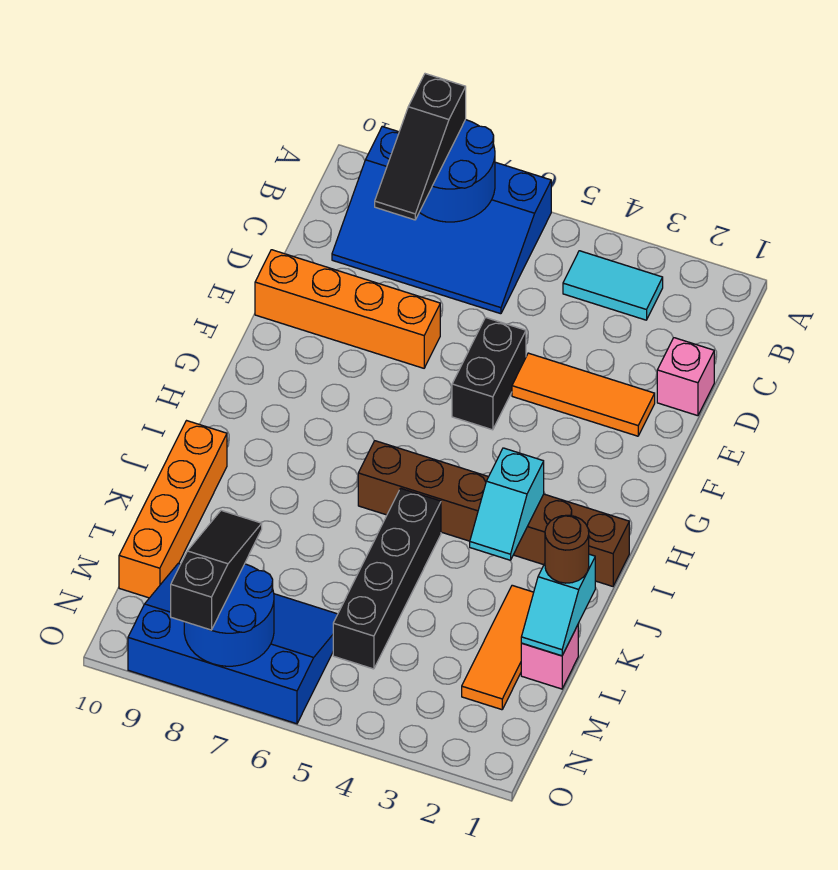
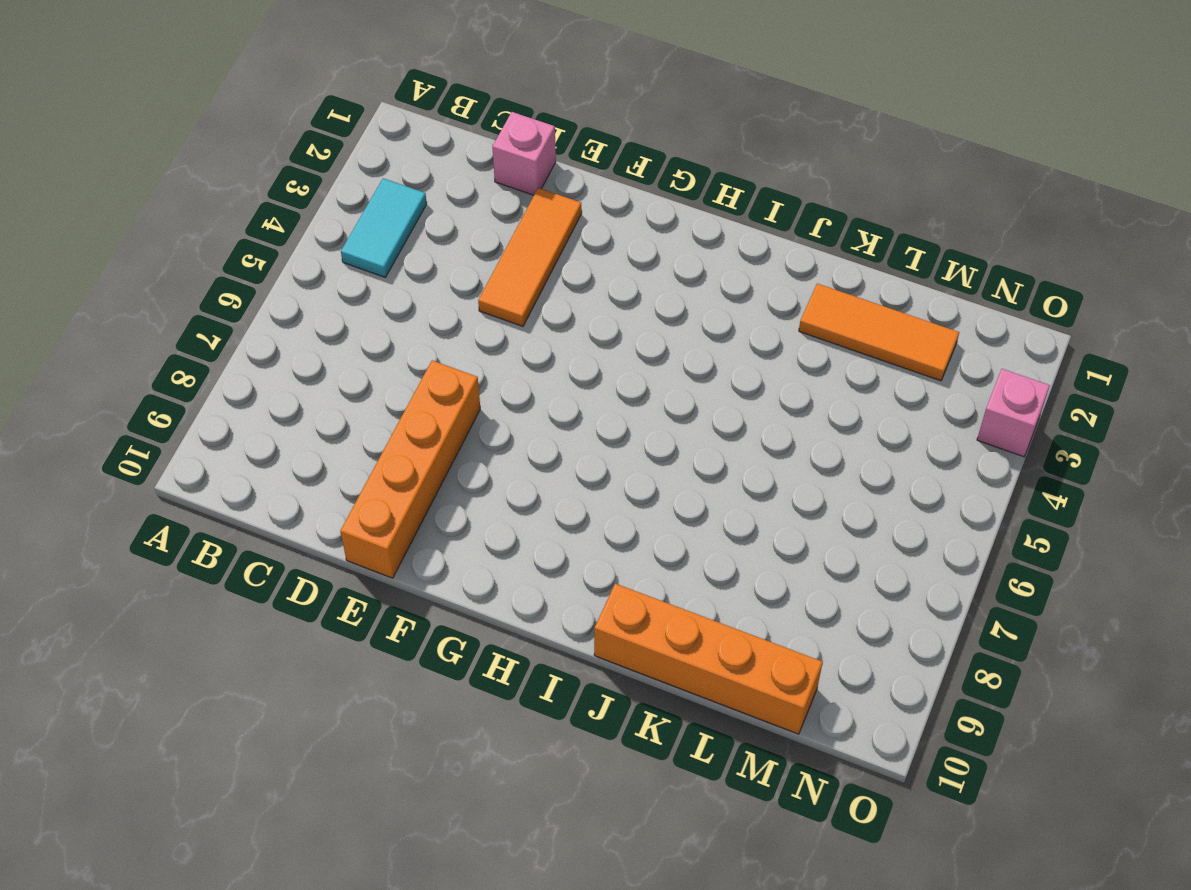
pink 1x1 brick [977,369,1050,457] -> pink 1x1 brick moved to [521,625,578,689]
none -> blue 3x4 slope [332,127,551,314]
none -> black 1x2 brick [452,318,526,430]
none -> brown 1x6 brick [358,441,629,586]

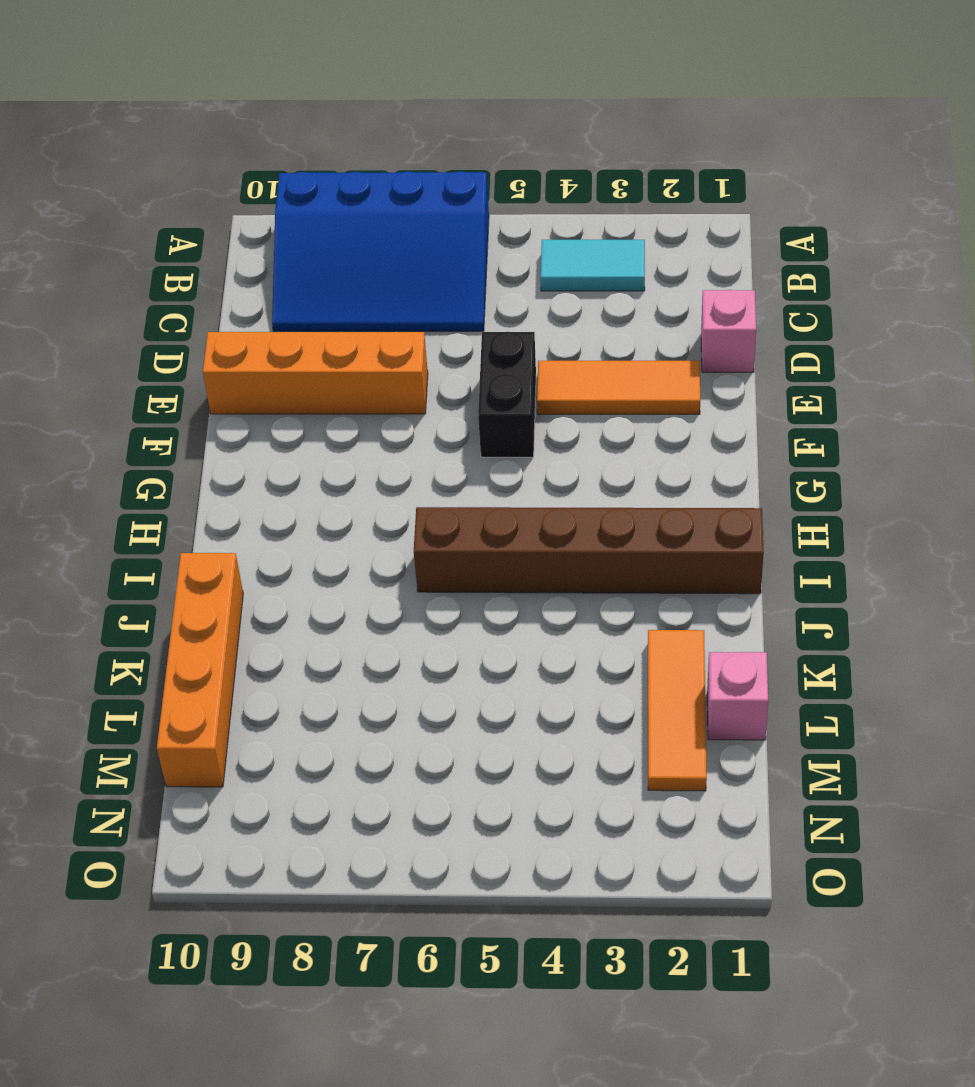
none -> black 1x4 brick [333,488,441,669]
none -> blue 3x4 slope [128,563,338,724]
none -> blue 2x2 round brick [420,120,495,222]

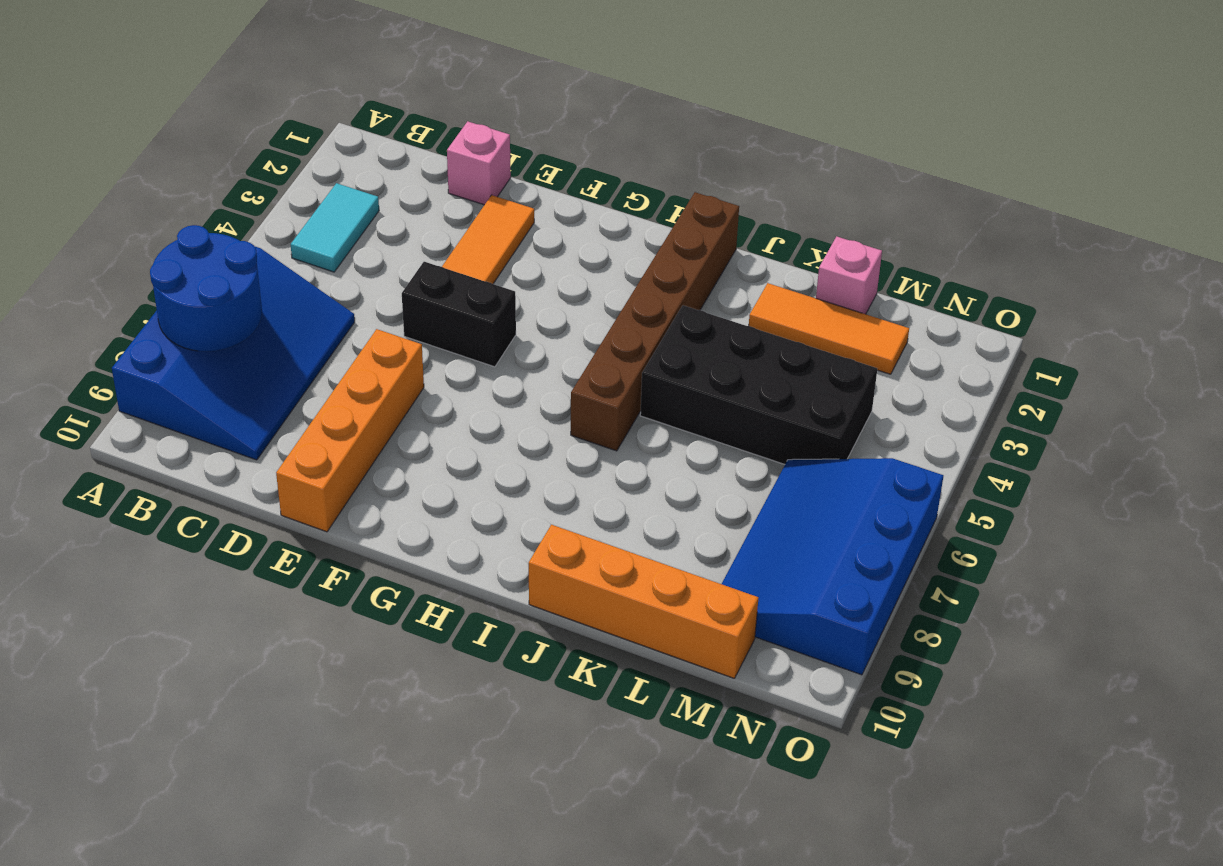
black 2x4 brick [640,305,877,464] -> black 1x4 brick [333,488,441,669]
none -> cyan 1x2 slope [470,448,544,560]
none -> cyan 1x2 slope [521,554,595,656]
none -> blue 2x2 round brick [184,564,274,666]

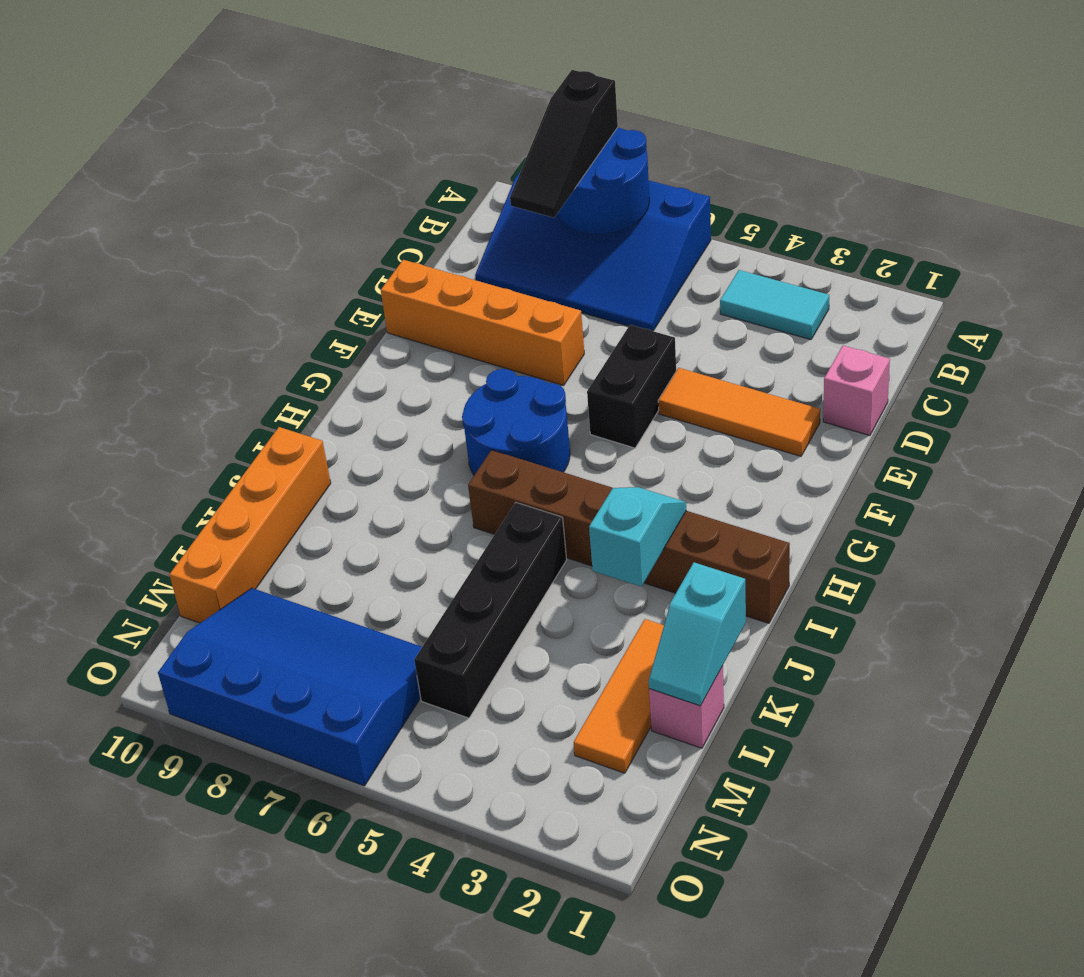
blue 2x2 round brick [462,369,570,475] -> blue 2x2 round brick moved to [184,564,274,666]
cyan 1x2 slope [589,487,686,587] -> cyan 1x2 slope turned to [470,448,544,560]
none -> brown 1x1 round brick [545,515,589,583]
none -> black 1x3 slope [171,510,262,630]

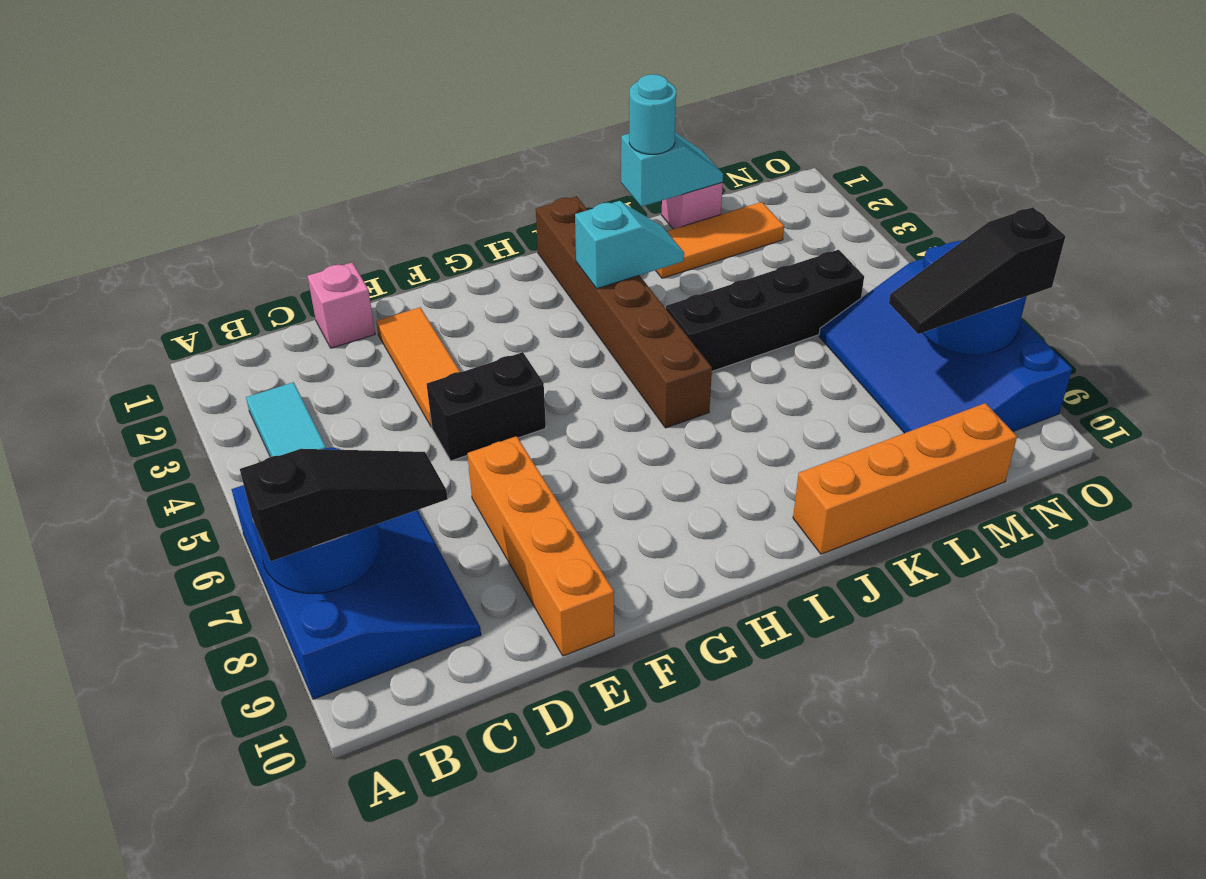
cyan 1x1 round brick [629,74,676,154] -> brown 1x1 round brick [545,515,589,583]

